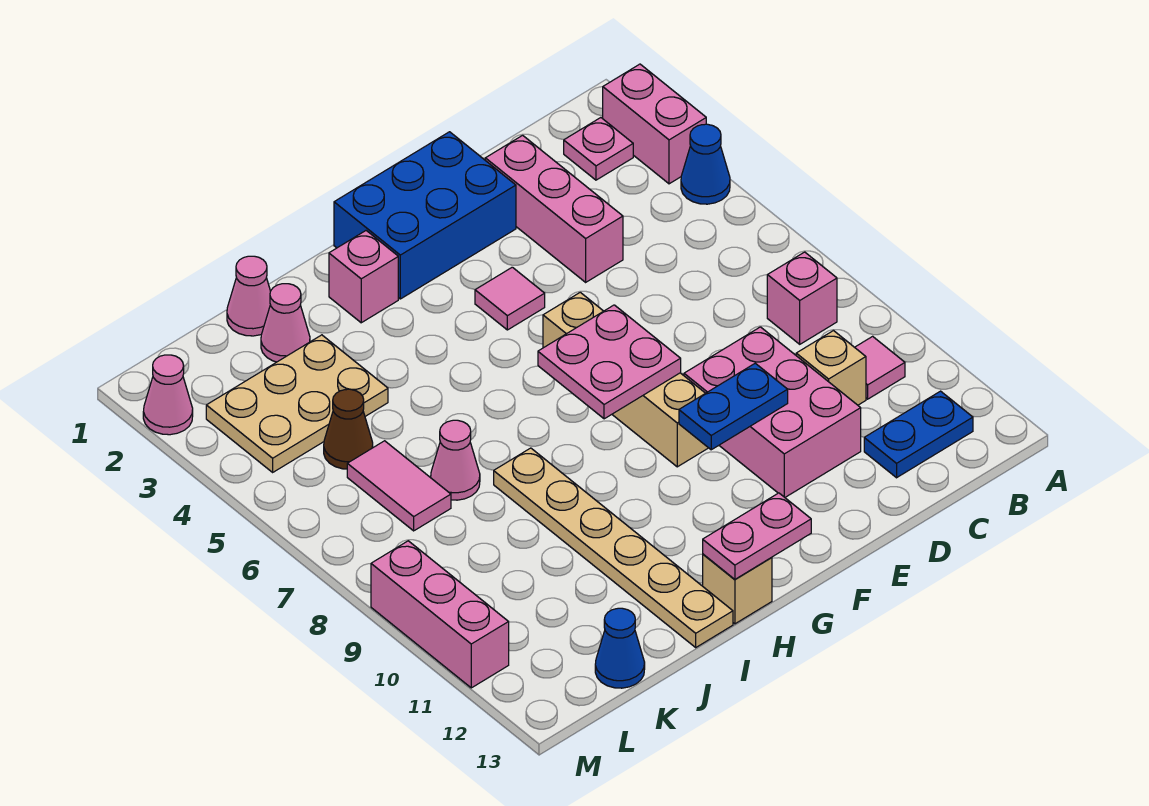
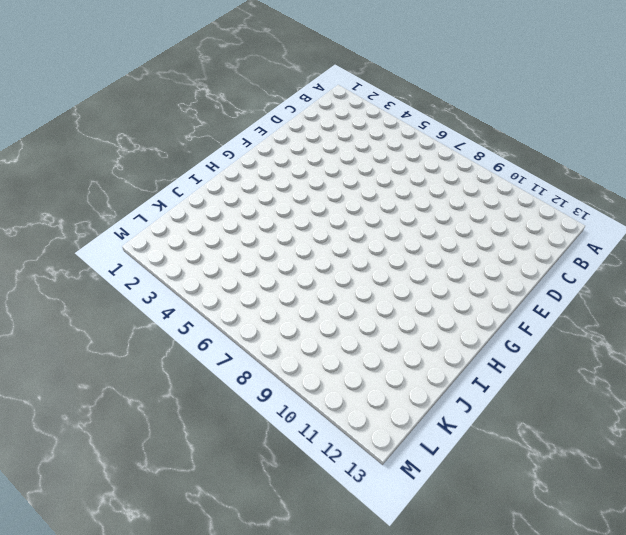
none -> pink 1x2 brick [603,64,706,184]
none -> blue 1x1 cone [681,124,730,204]
none -> pink 1x1 plate [564,118,633,180]

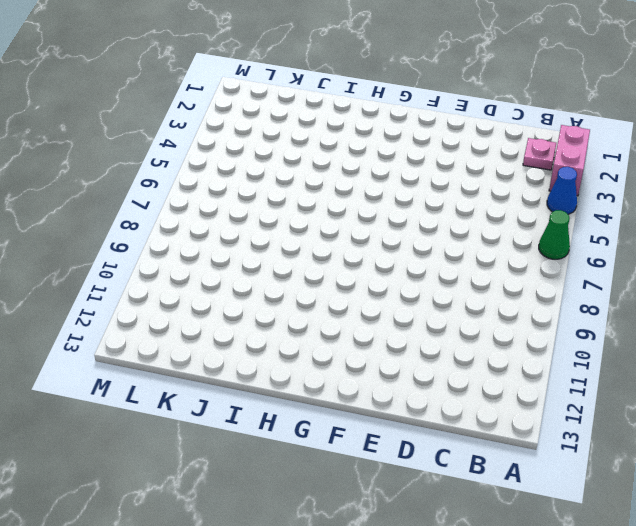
green 1x1 cone [539,210,570,259] -> none
none -> pink 1x1 brick [767,252,837,344]
none -> pink 1x1 tile [855,336,905,399]
none -> blue 1x2 plate [864,391,973,478]

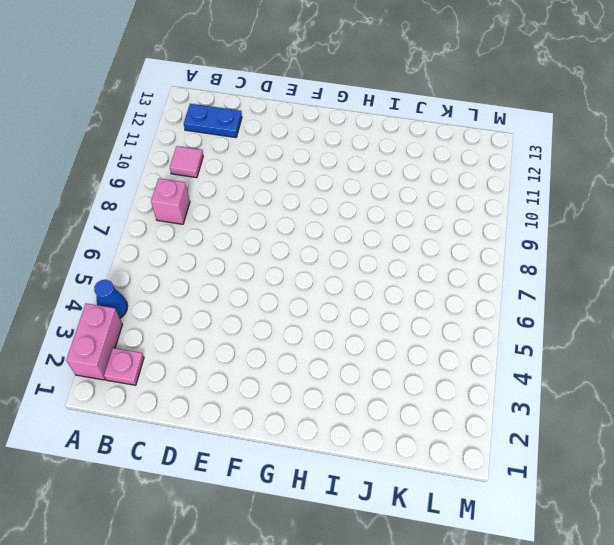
none -> tan 1x1 brick [796,331,866,405]
none -> pink 1x3 brick [485,135,623,282]
none -> pink 2x3 brick [684,327,861,497]

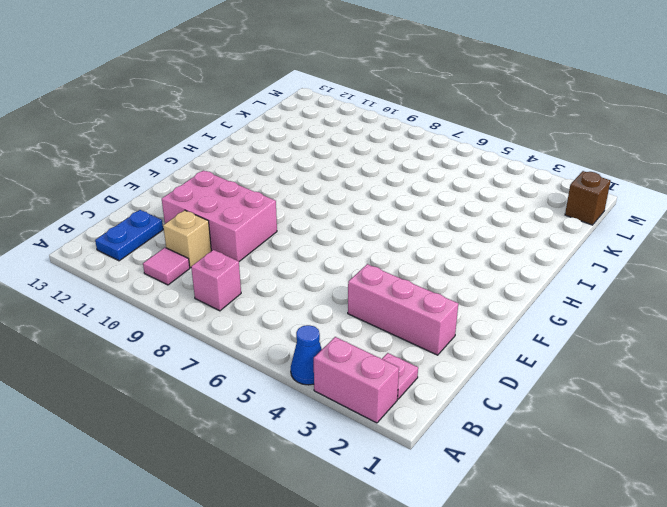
brown 1x1 brick [565,171,611,225] -> none
none -> blue 2x3 brick [334,132,516,299]
none -> pink 1x1 tile [475,267,545,330]
none -> tan 1x4 brick [543,292,708,467]

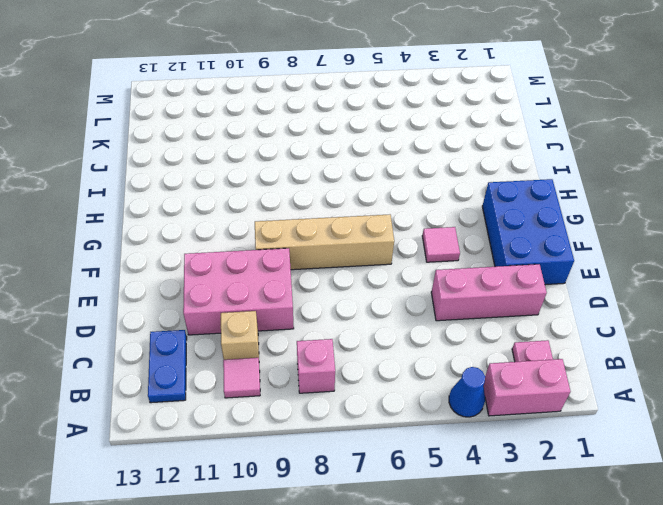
none -> pink 1x1 brick [329,231,398,323]
none -> tan 1x1 brick [703,554,772,624]
none -> tan 1x6 plate [494,448,733,647]

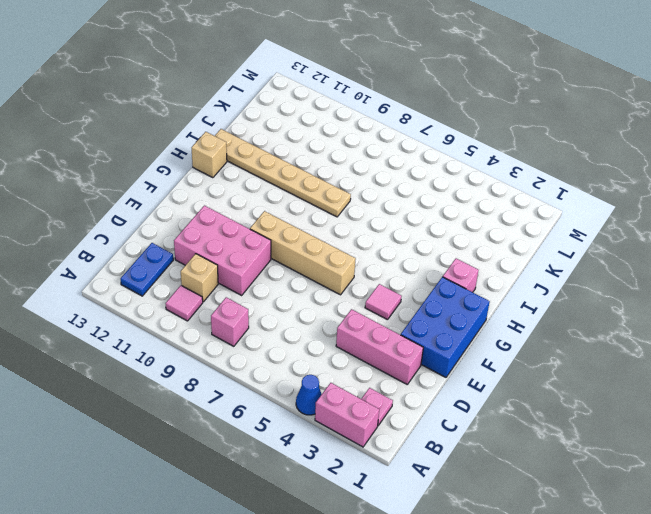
none -> pink 1x1 cone [227,256,271,336]
none -> pink 1x1 cone [261,284,310,362]
none -> tan 2x3 plate [206,335,388,472]

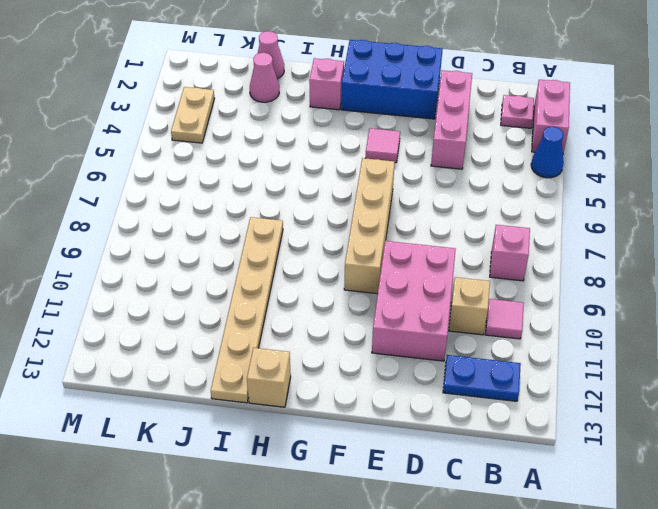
tan 1x2 plate [171,87,215,143] -> tan 2x3 plate [206,335,388,472]
none -> pink 1x1 cone [431,420,480,500]
none -> brown 1x1 cone [324,389,373,469]
none -> pink 1x2 tile [347,441,451,531]

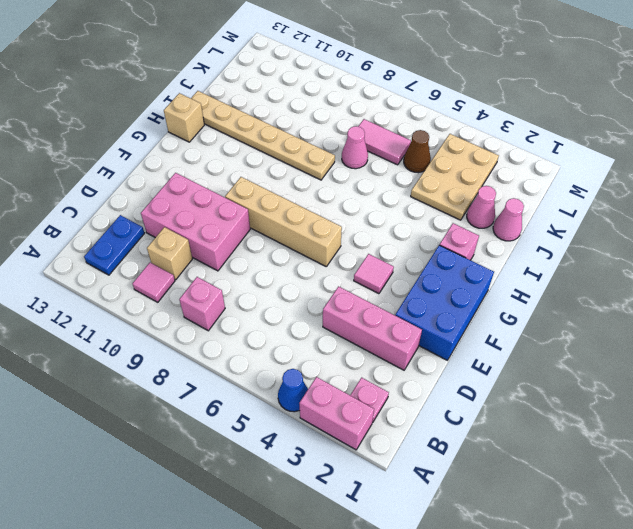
none -> blue 1x1 cone [595,608,645,688]
none -> pink 1x1 cone [143,355,193,435]
none -> pink 1x3 brick [371,541,509,688]

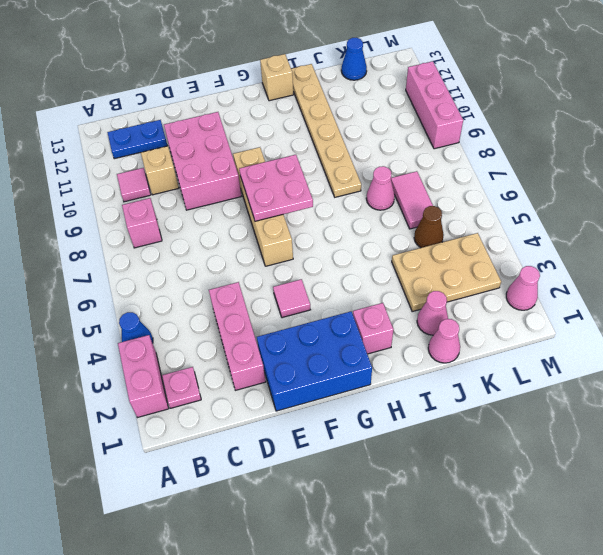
none -> blue 1x2 plate [679,363,788,450]
none -> pink 1x2 plate [703,493,811,579]

